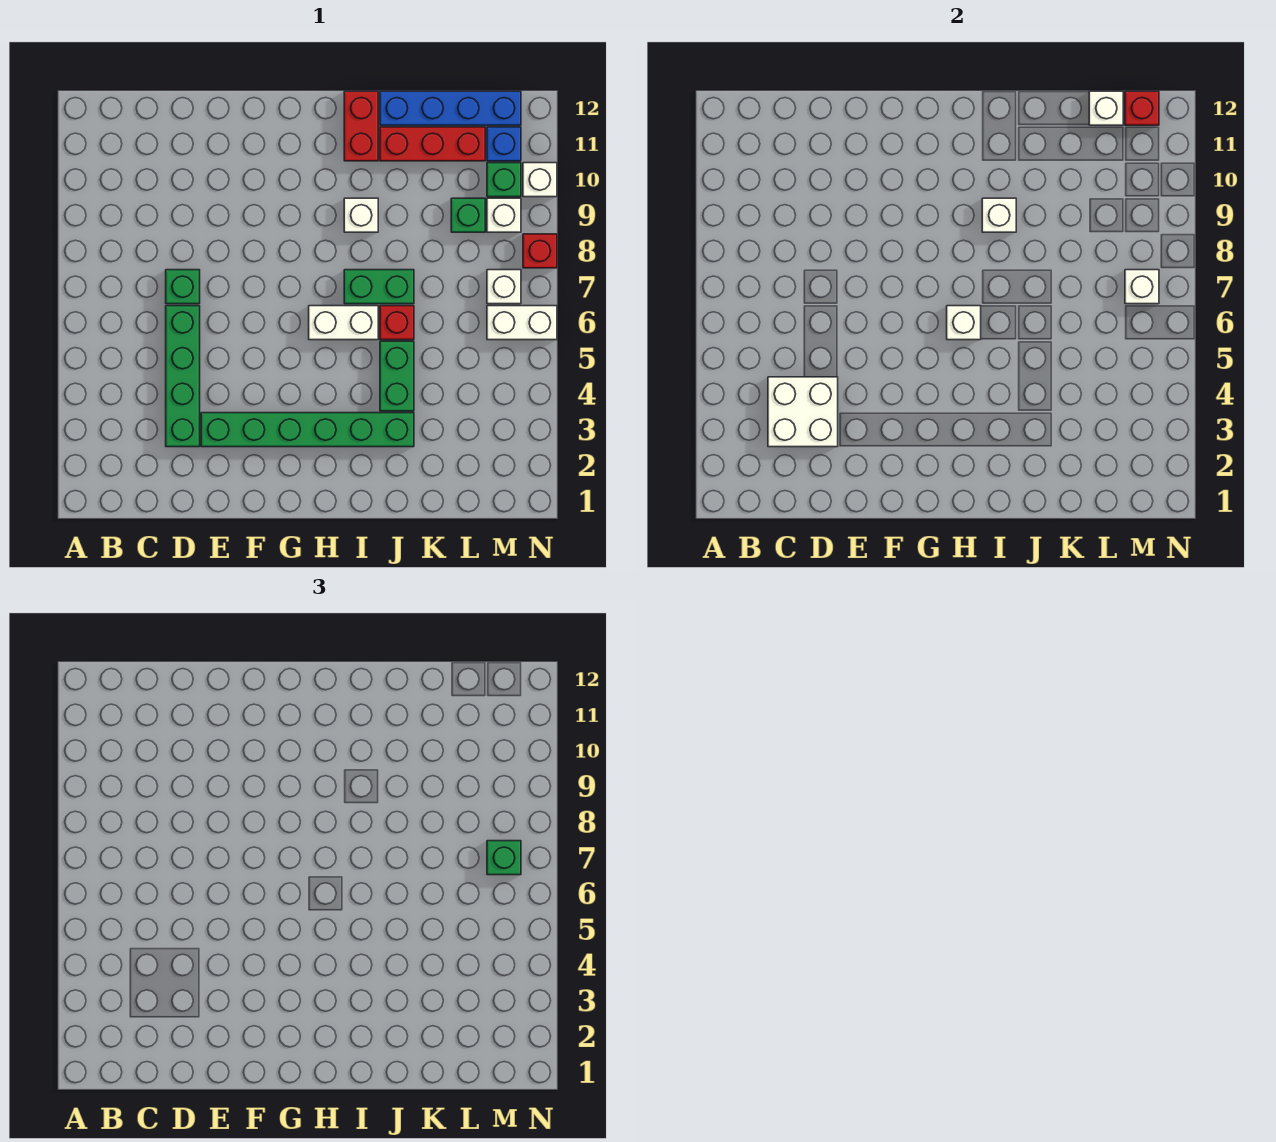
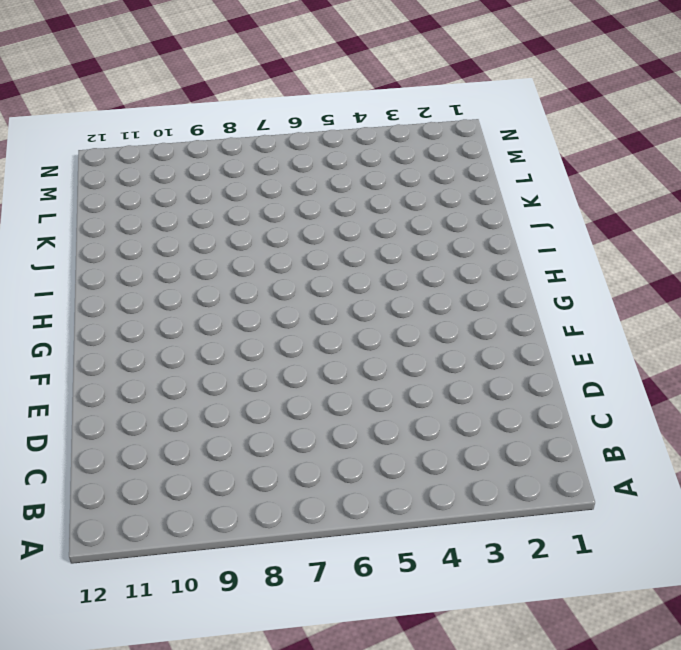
none -> green 1x4 brick [166,306,200,447]
none -> green 1x1 brick [166,270,200,304]
none -> green 1x6 brick [201,413,414,447]

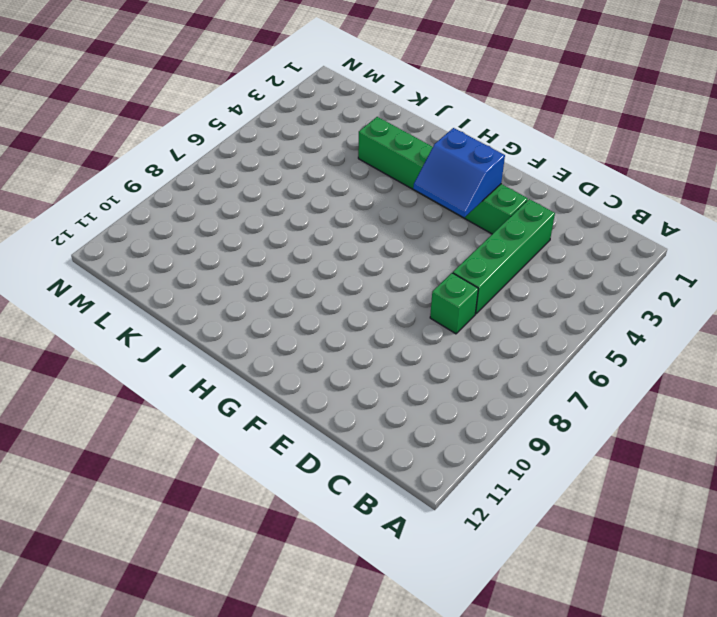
blue 2x2 slope [413,128,505,217] -> none
none -> white 1x2 brick [309,306,378,340]
none -> green 1x2 brick [344,270,414,304]
none -> white 1x1 brick [344,198,378,232]

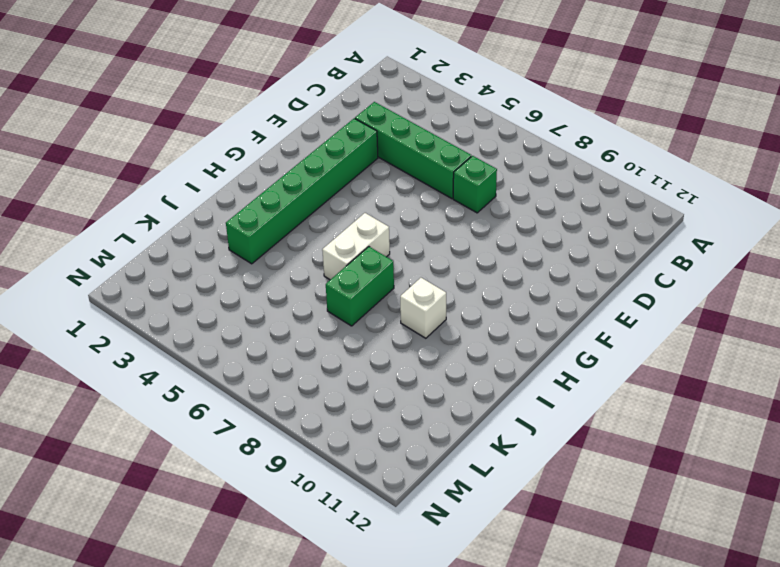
none -> red 1x2 brick [344,91,378,161]
none -> green 1x2 brick [380,341,414,411]
none -> red 1x1 brick [380,306,414,340]

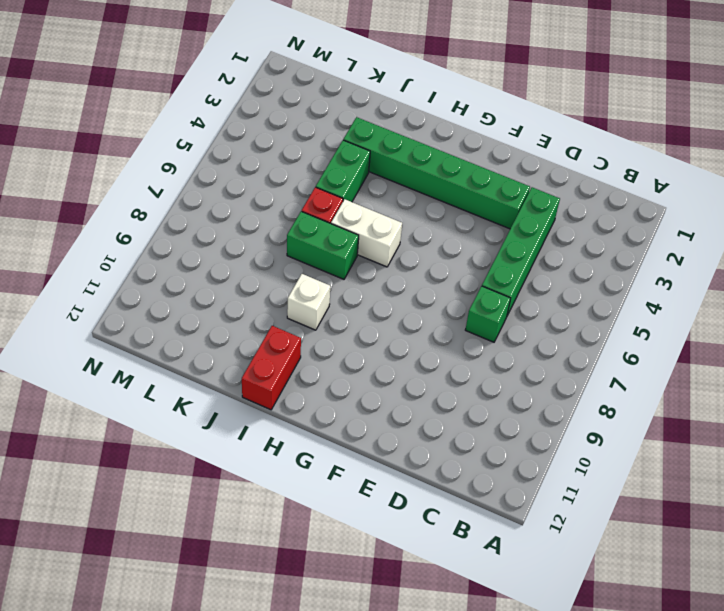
none -> red 1x3 brick [380,127,485,161]
none -> blue 1x4 brick [380,91,521,125]
none -> green 1x1 brick [451,198,485,232]

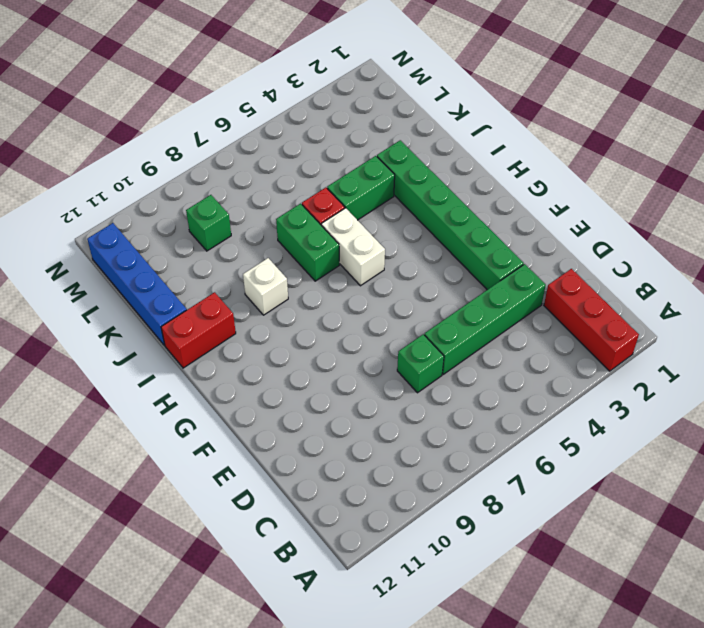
red 1x3 brick [544,269,639,371] -> red 1x3 brick moved to [380,127,485,161]
none -> white 1x2 brick [487,306,557,340]
none -> white 1x1 brick [487,270,521,304]
none -> white 1x1 brick [487,198,521,232]

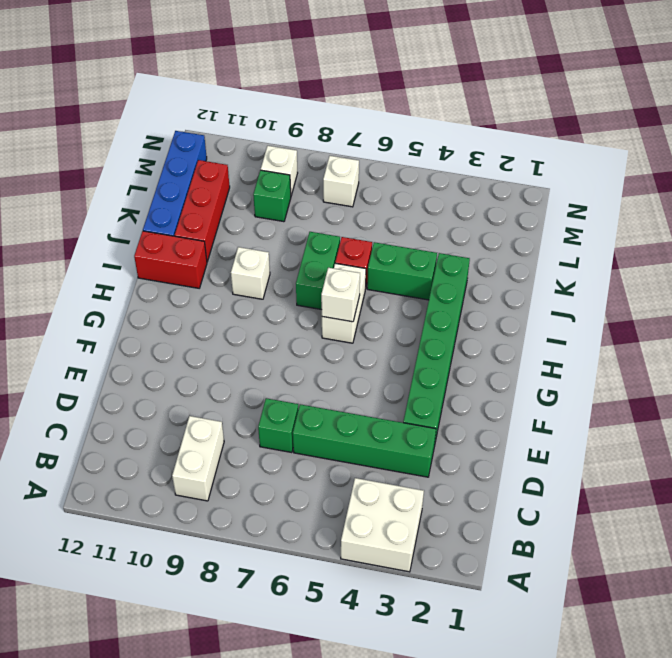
white 2x2 brick [341,478,424,572] -> white 2x2 brick moved to [768,377,838,447]
white 1x2 brick [172,416,224,501] -> white 1x2 brick moved to [487,306,557,340]
none -> green 1x1 brick [487,163,521,197]
none -> blue 1x1 brick [487,127,521,161]
none -> red 1x1 brick [523,234,557,268]

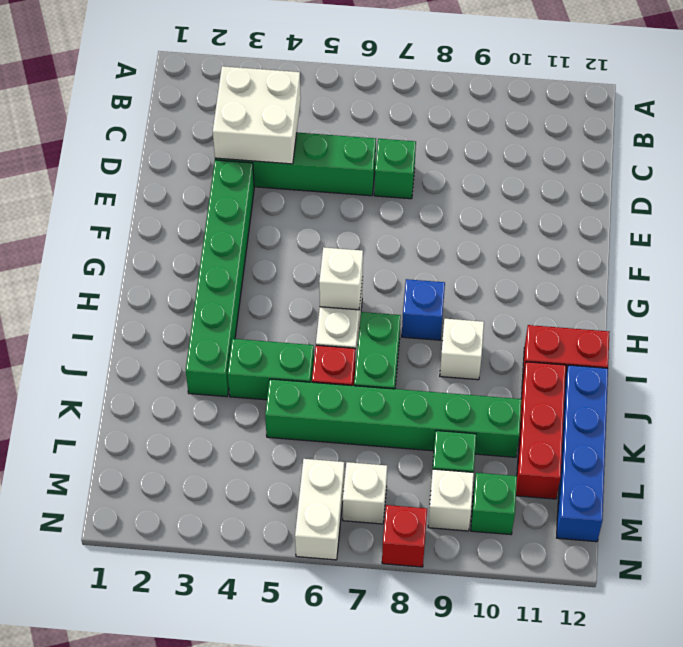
blue 1x1 brick [402,279,445,340] -> blue 1x1 brick moved to [487,127,521,161]
green 1x6 brick [265,379,521,457] -> none
none -> white 1x1 brick [523,163,557,197]
none -> white 1x1 brick [982,198,1016,232]
none -> white 1x1 brick [1089,91,1123,125]

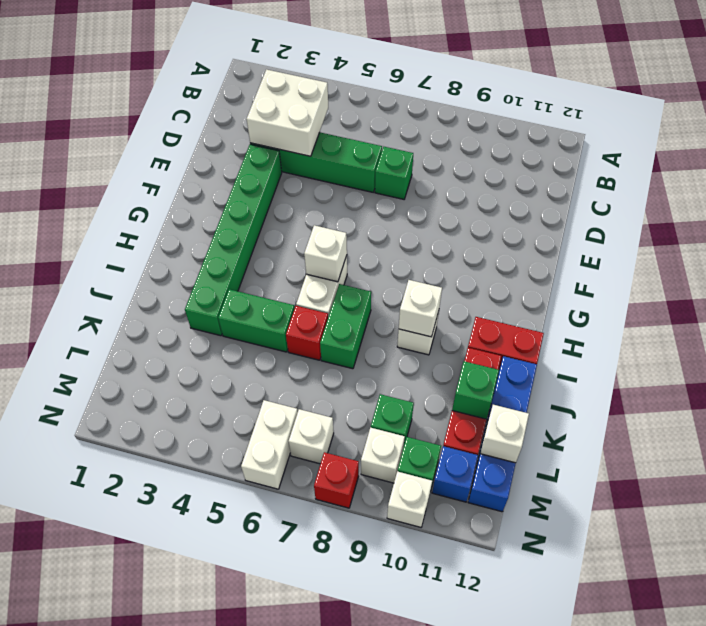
green 1x1 brick [452,361,499,419] -> green 1x1 brick moved to [487,841,521,875]
none -> white 1x1 brick [1125,270,1159,304]
none -> red 1x1 brick [1125,91,1159,125]

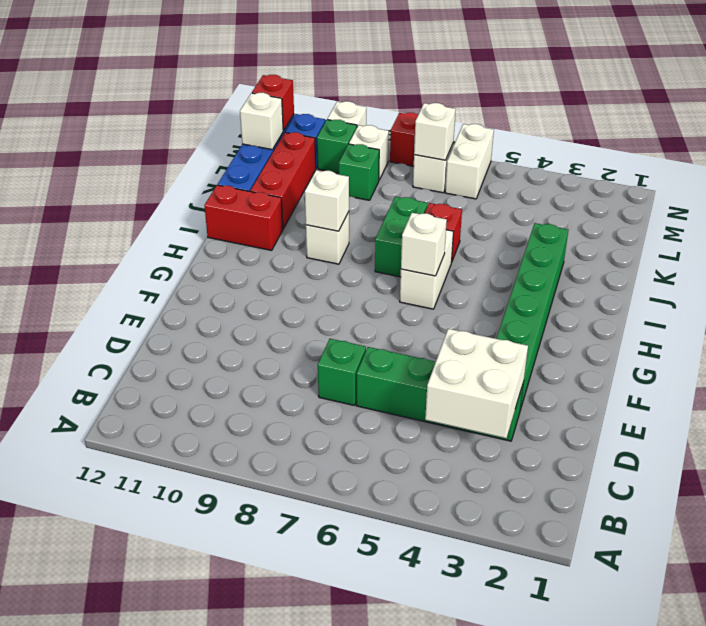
none -> green 1x2 brick [380,341,414,411]
none -> green 1x1 brick [487,841,521,875]

